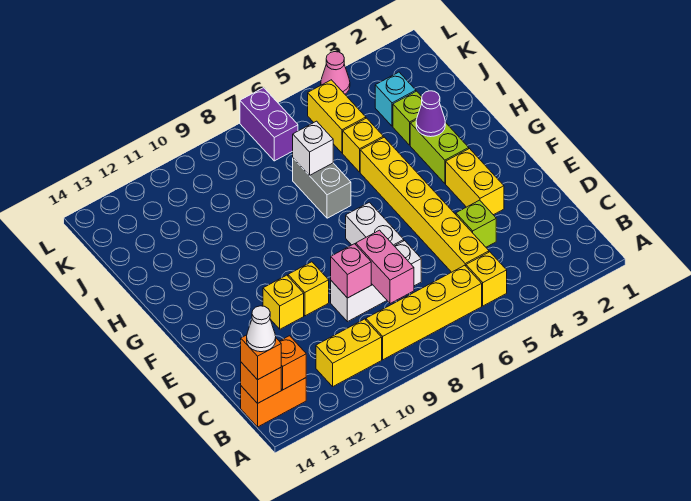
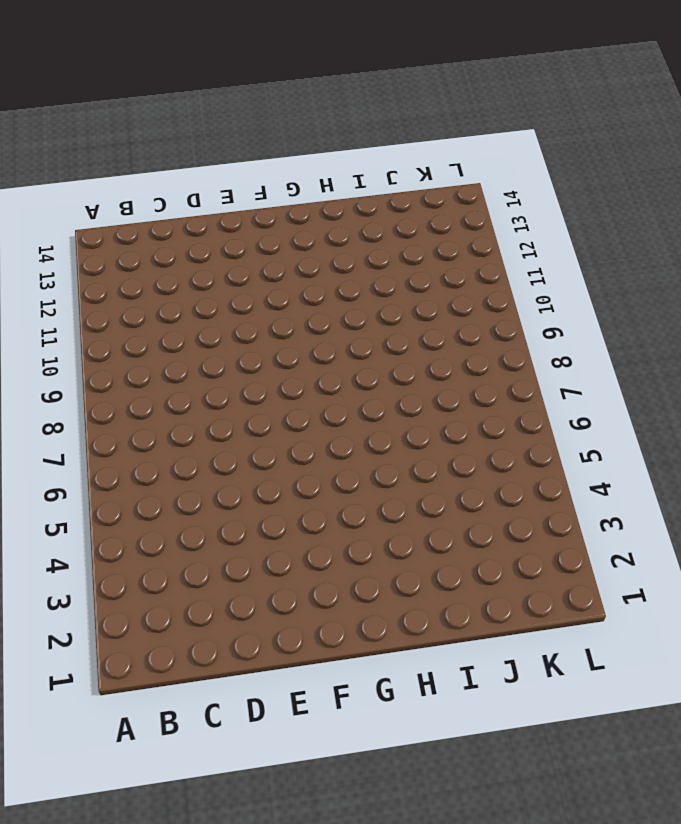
none -> yellow 1x1 brick [466,252,507,306]
none -> yellow 1x4 brick [366,265,482,360]
none -> yellow 1x2 brick [316,319,382,386]

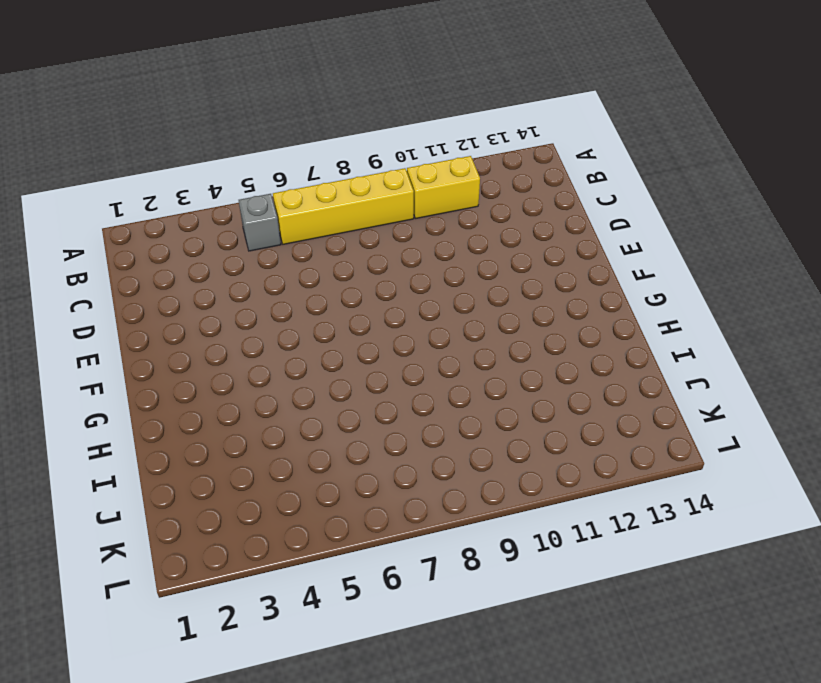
grey 1x1 brick [239,194,281,251] -> yellow 1x1 brick [466,252,507,306]
none -> orange 1x2 brick [241,378,306,427]
none -> yellow 1x6 brick [360,137,489,272]
none -> lime 1x1 brick [456,200,496,247]

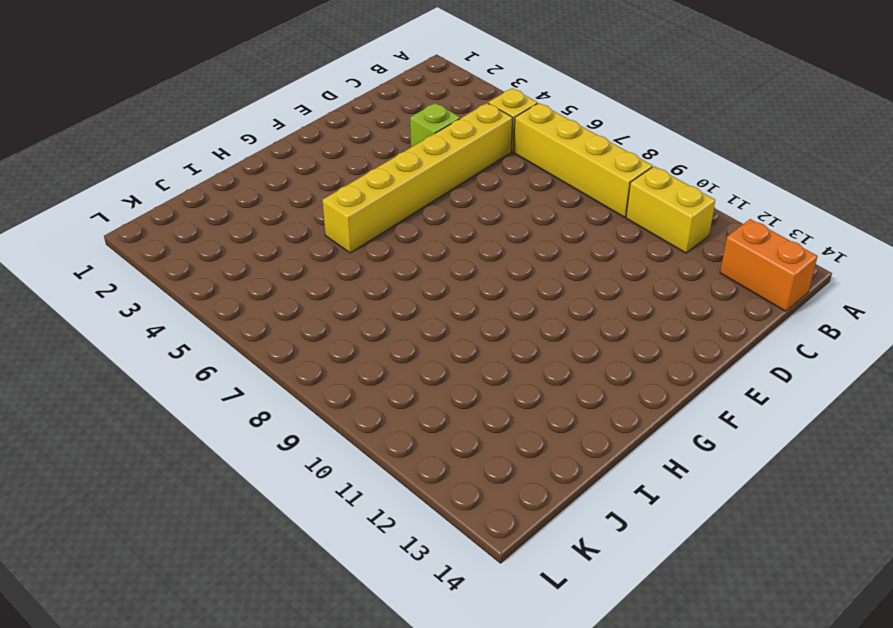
none -> white 1x3 brick [331,241,421,322]
none -> yellow 1x2 brick [446,149,504,215]
none -> white 1x2 brick [346,202,404,246]

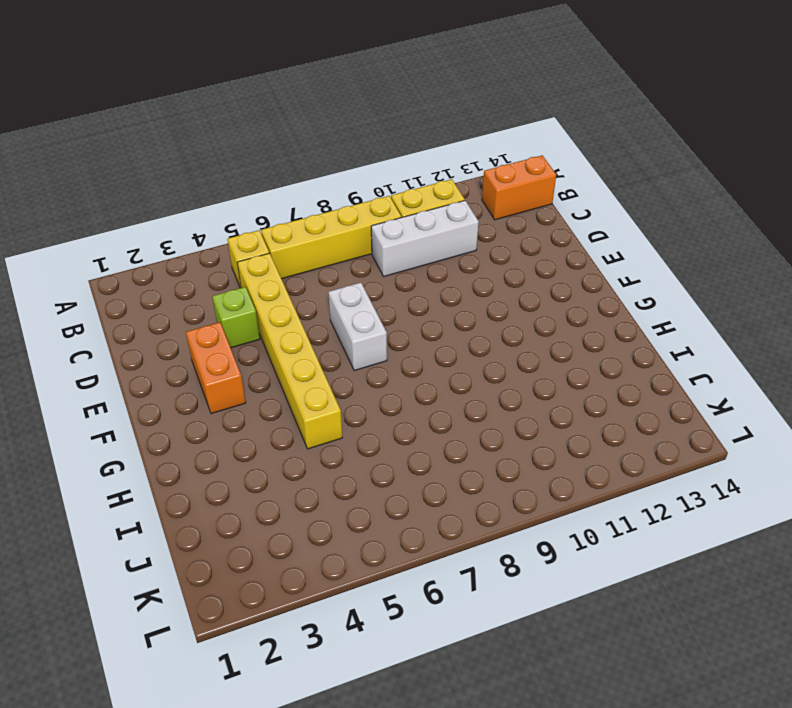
white 1x3 brick [371,201,479,277] -> white 1x3 brick moved to [331,241,421,322]
orange 1x2 brick [186,322,246,414] -> yellow 1x2 brick [446,149,504,215]
none -> yellow 1x1 brick [288,262,329,316]
none -> yellow 1x1 brick [263,275,304,329]
none -> lime 1x2 brick [410,120,469,183]

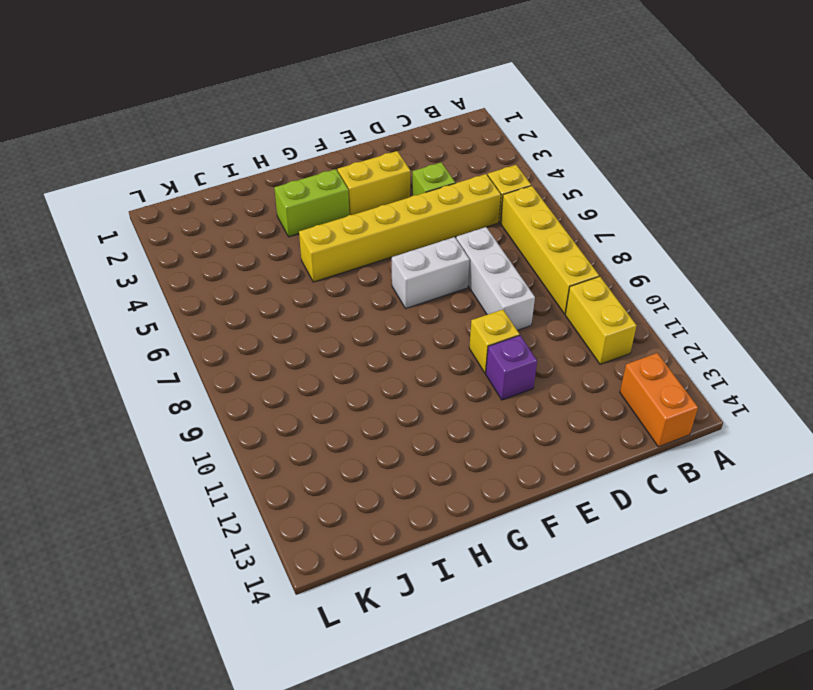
purple 1x1 brick [486,335,537,400] -> yellow 1x1 brick [263,275,304,329]
none -> grey 1x2 brick [293,158,351,218]
none -> lime 1x1 brick [393,91,422,145]
none -> yellow 1x1 brick [343,118,383,172]

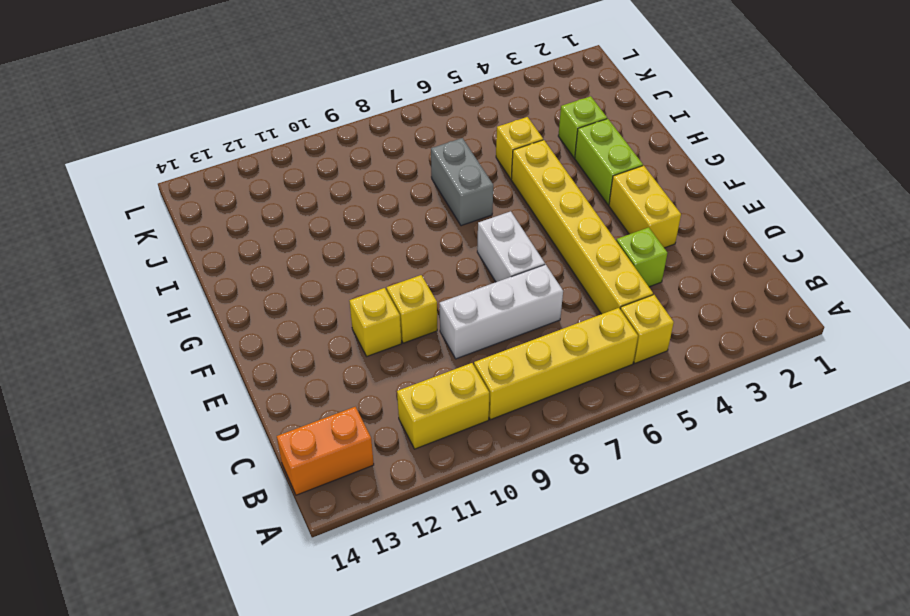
none -> cyan 1x1 brick [375,72,416,126]
none -> yellow 1x2 brick [308,80,366,153]
none -> purple 1x2 brick [240,88,298,161]

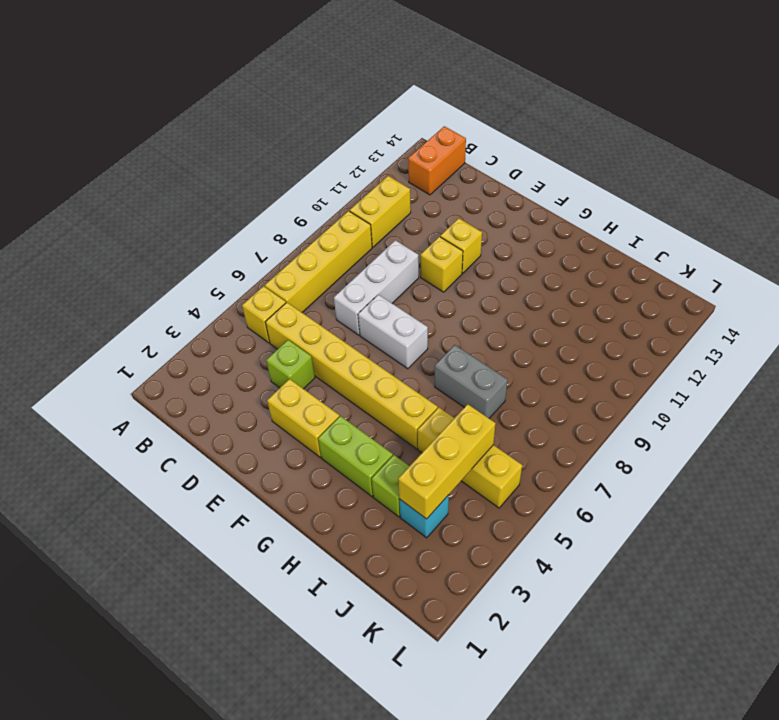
yellow 1x3 brick [398,404,496,519] -> none
none -> purple 1x2 brick [240,88,298,161]
none -> pink 1x1 cone [321,52,350,94]
none -> orange 1x1 brick [280,336,306,390]

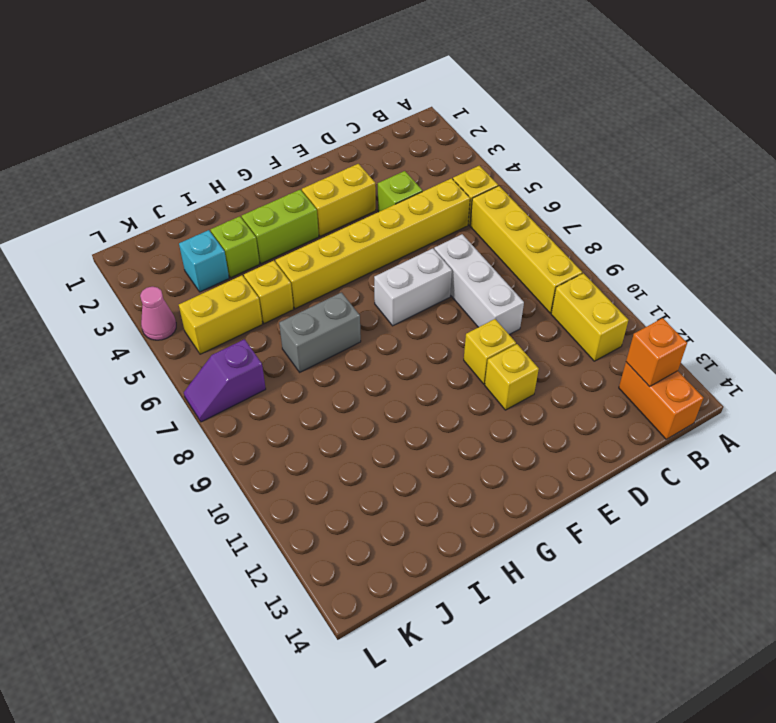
purple 1x2 slope [184,339,266,422] -> purple 1x2 brick [240,88,298,161]
none -> orange 1x1 brick [241,362,281,403]
none -> pink 1x2 brick [356,230,414,304]
none -> pink 1x1 brick [331,244,371,298]

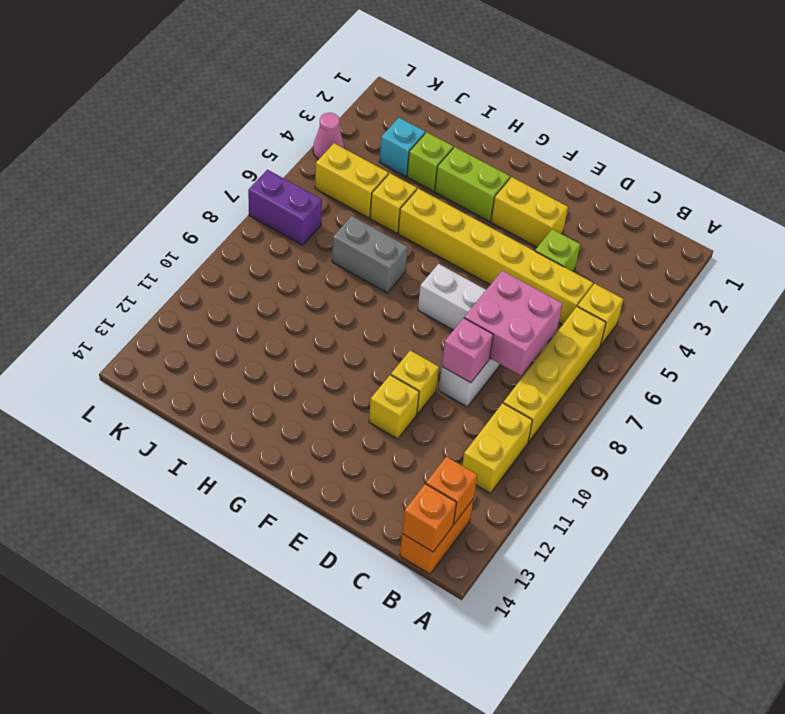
pink 2x2 brick [464,271,563,375] -> pink 1x2 brick [356,230,414,304]
none -> purple 1x1 cone [416,91,445,137]
none -> white 1x1 brick [293,121,333,176]
none -> orange 1x1 brick [241,335,281,380]

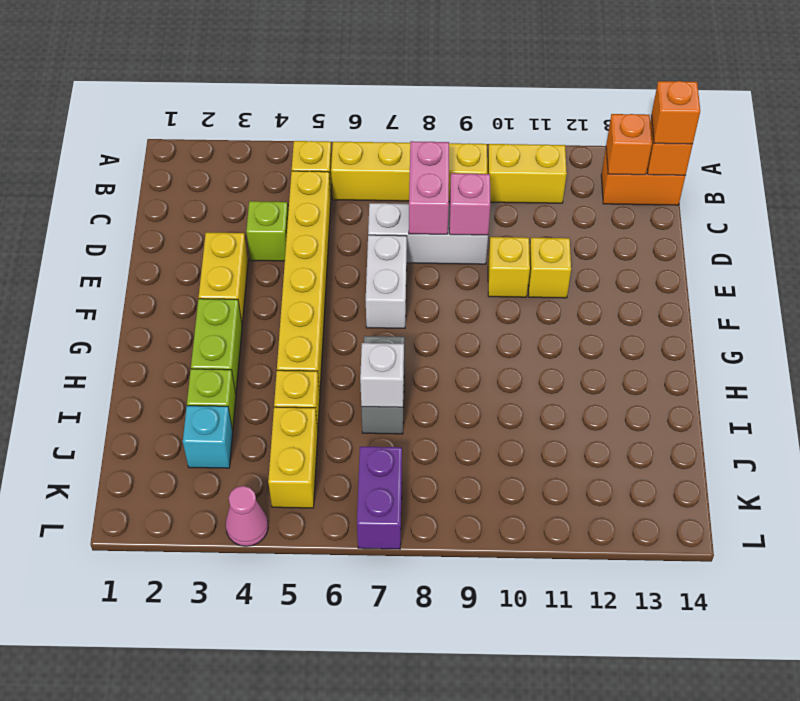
none -> purple 1x1 cone [416,91,445,137]
none -> white 1x1 cone [247,306,276,352]

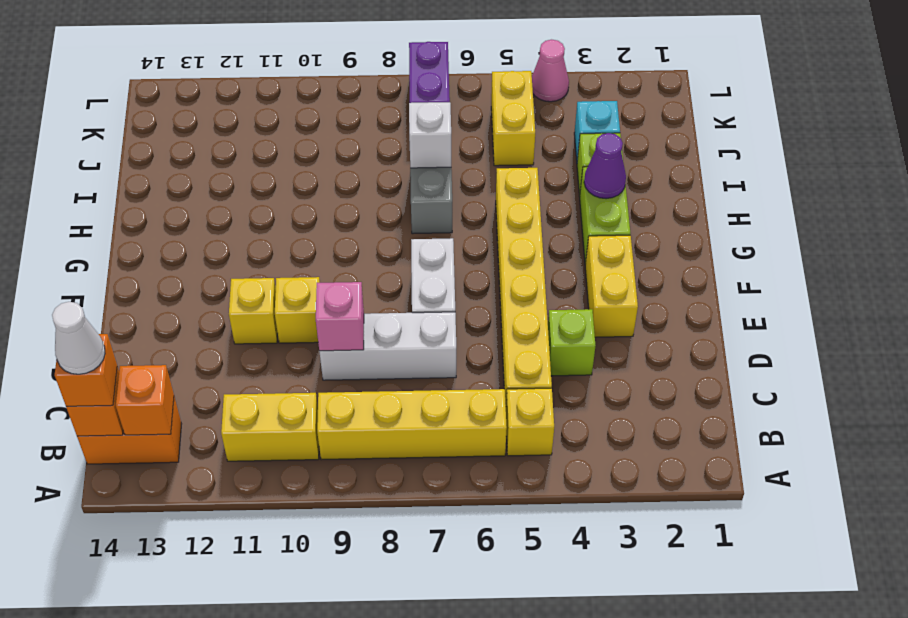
none -> yellow 1x1 brick [343,118,383,172]
none -> pink 1x2 brick [356,230,414,304]

